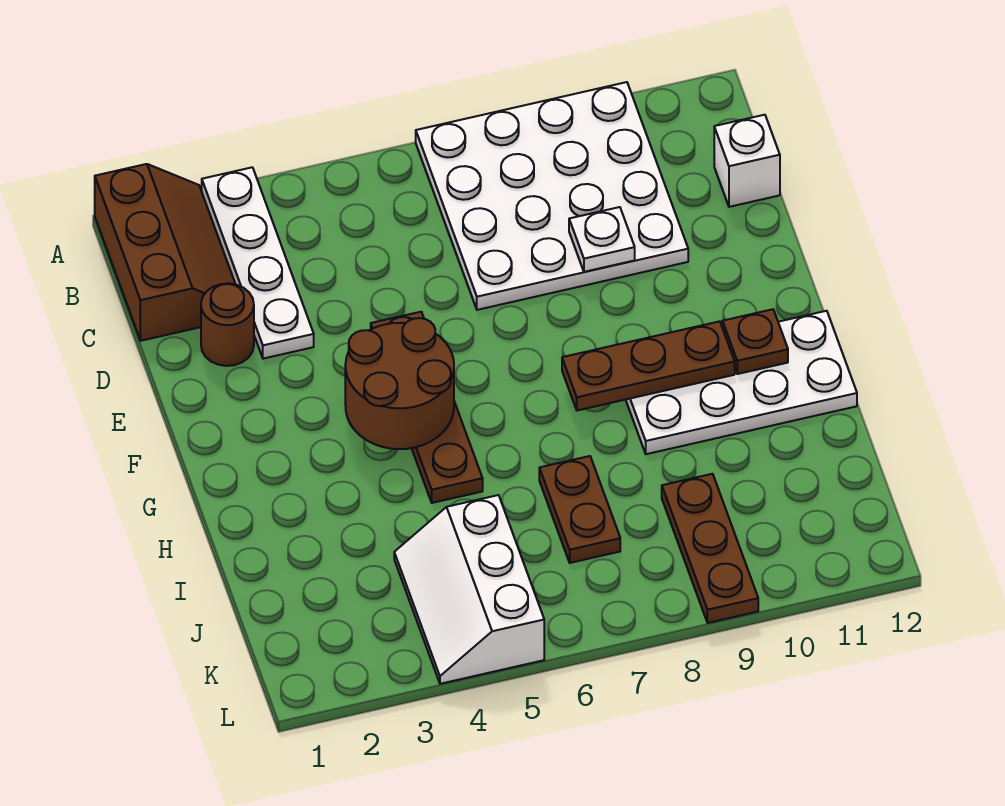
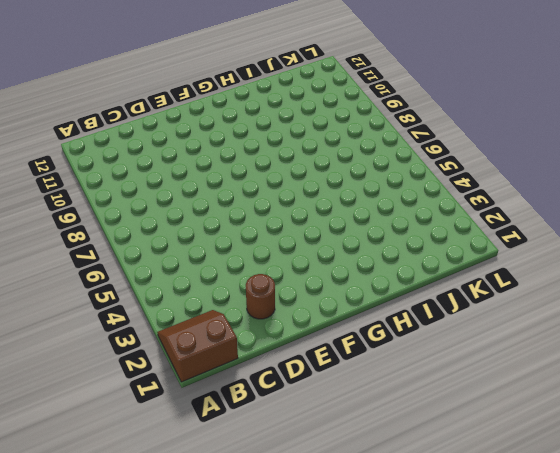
brown 2x2 slope [157,310,238,382] -> brown 2x3 slope [95,164,236,341]
none -> white 1x4 plate [202,167,314,359]
none -> white 4x4 plate [416,82,688,310]
none -> white 1x1 brick [714,115,780,207]

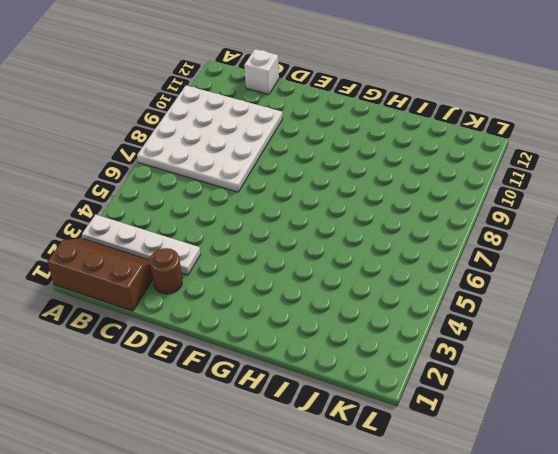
none -> brown 1x4 plate [371,312,483,503]
none -> white 2x4 plate [626,311,857,454]
none -> brown 1x2 plate [539,456,620,563]

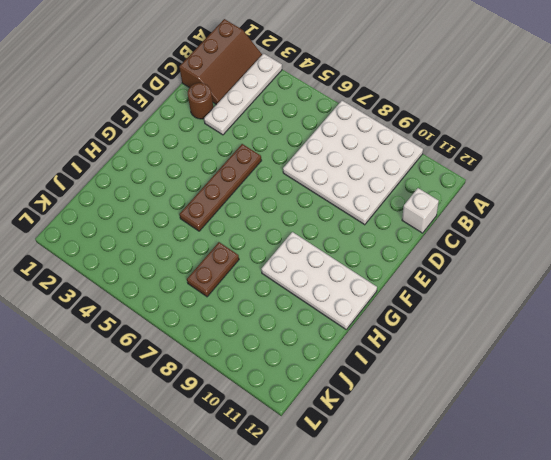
none -> white 2x3 slope [394,495,544,684]
none -> brown 1x3 plate [662,474,758,623]
none -> white 1x1 plate [569,207,635,272]

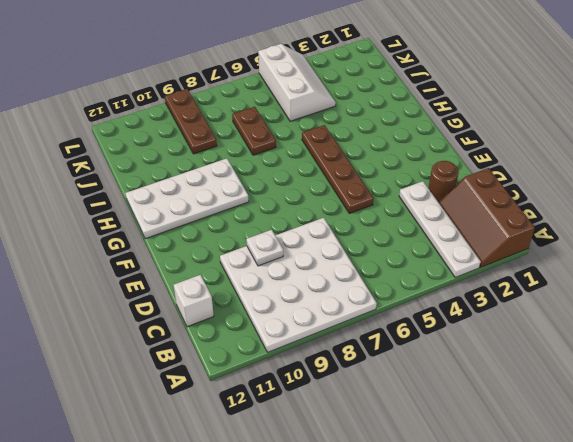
none -> brown 2x2 round brick [345,318,454,449]
none -> brown 1x3 plate [562,321,735,410]
none -> brown 1x1 plate [722,309,788,374]

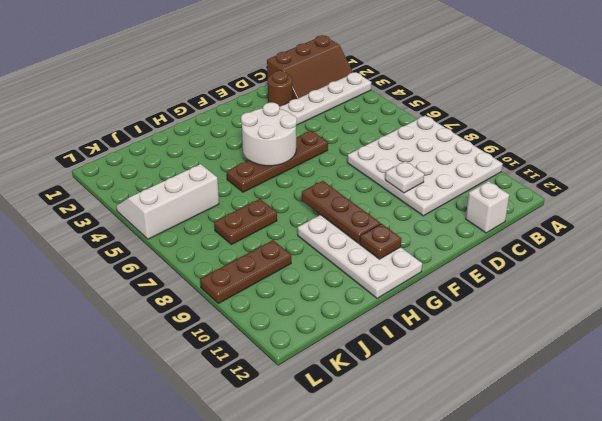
white 2x2 round brick [241,103,297,166] -> brown 2x2 round brick [345,318,454,449]

